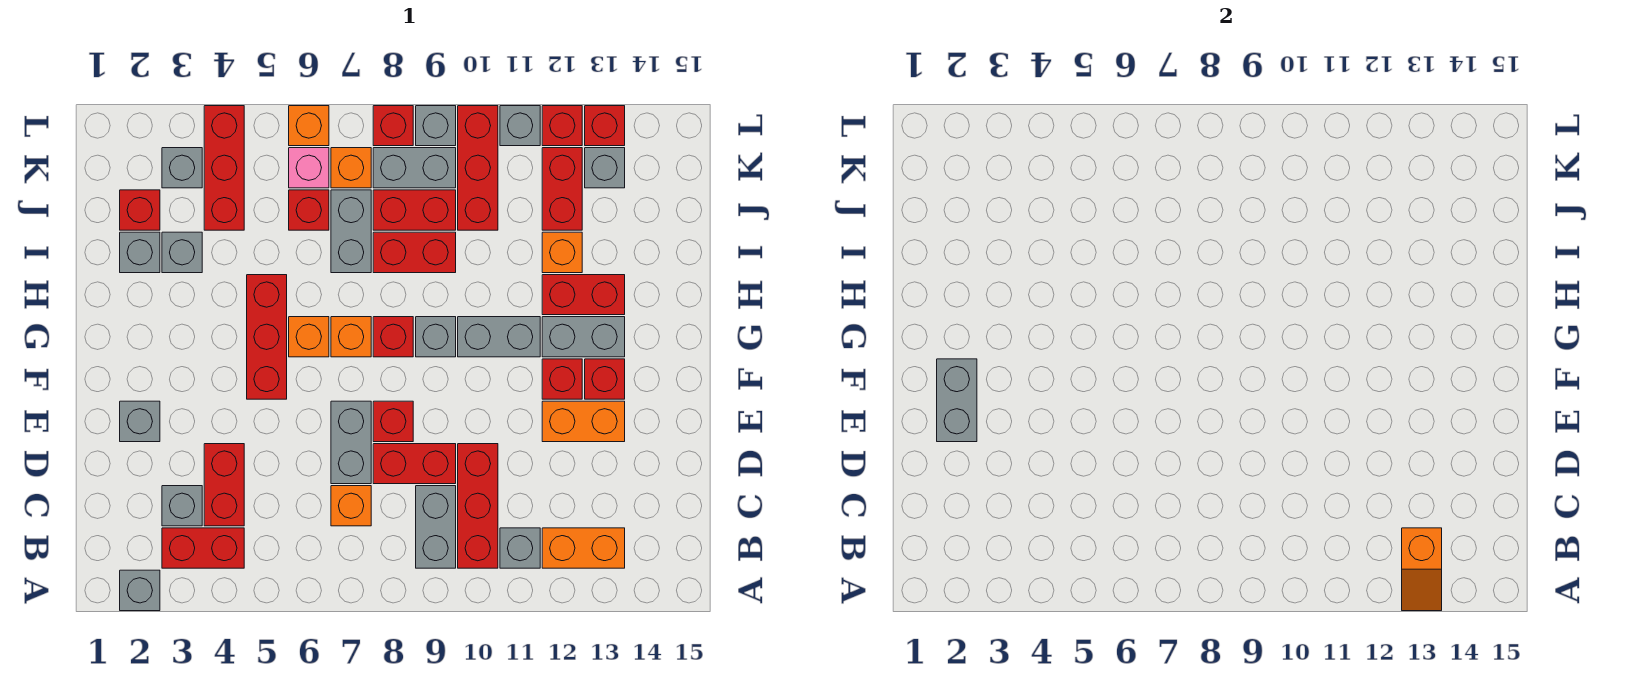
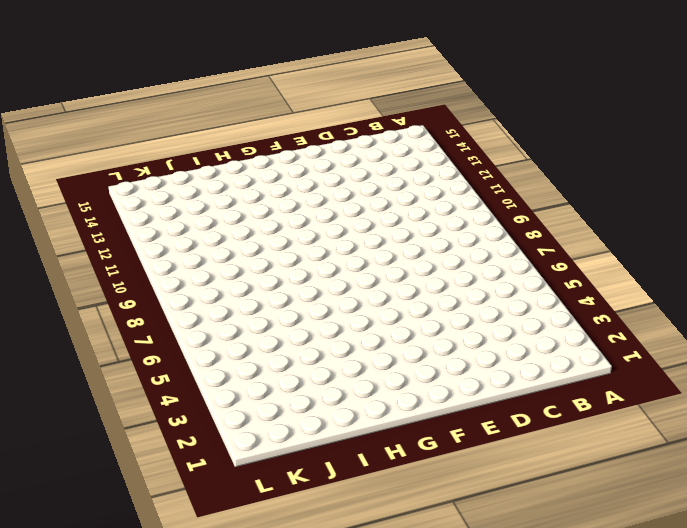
none -> grey 1x1 brick [120,570,160,611]
none -> red 1x2 brick [162,528,244,568]
none -> grey 1x2 brick [416,486,456,568]
none -> red 1x3 brick [458,444,498,568]

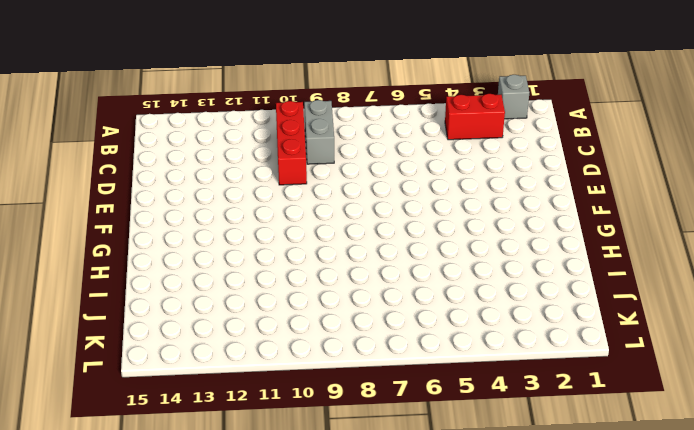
none -> grey 1x1 brick [500,528,540,568]
none -> orange 1x2 brick [542,528,625,568]
none -> grey 1x1 brick [162,486,202,526]
none -> red 1x2 brick [204,444,244,526]

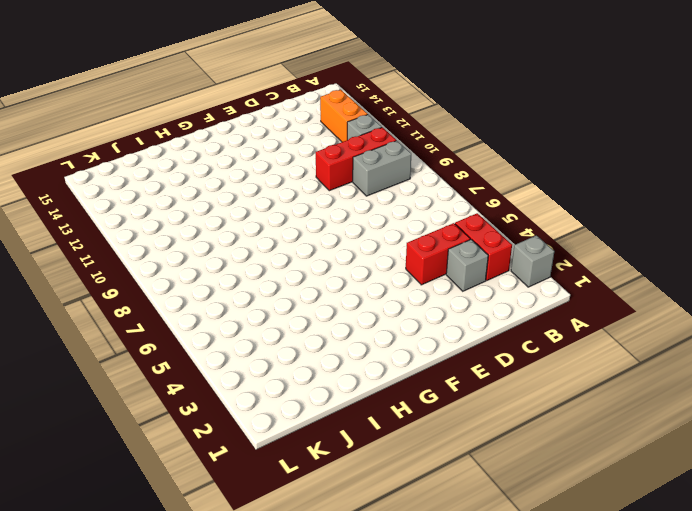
none -> orange 1x1 brick [331,486,371,526]
none -> grey 1x2 brick [331,401,371,484]
none -> red 1x2 brick [373,444,456,484]
none -> grey 1x1 brick [120,401,160,442]

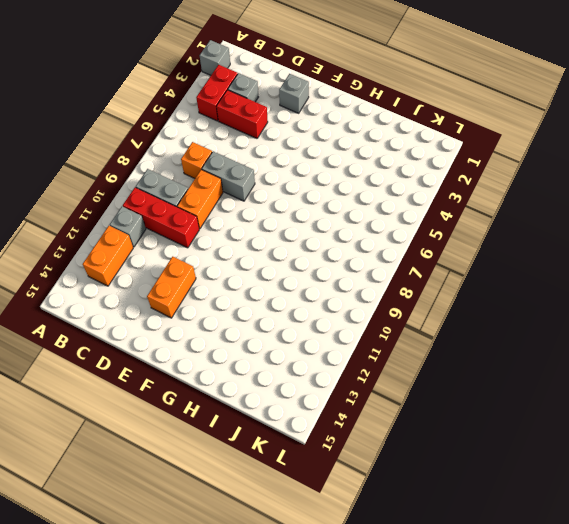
orange 1x2 brick [177,169,223,229] -> red 1x2 brick [373,444,456,484]
none -> red 1x1 brick [373,401,413,442]
none -> red 1x3 brick [247,275,287,399]
none -> red 1x1 brick [542,359,582,399]
none -> red 1x1 brick [585,359,625,399]

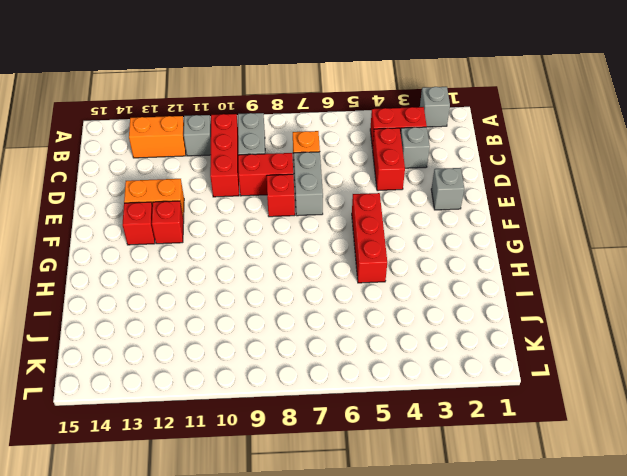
none -> orange 1x1 brick [289,317,329,357]
none -> orange 1x1 brick [331,317,371,357]
none -> red 1x1 brick [373,317,413,357]
none -> grey 1x1 brick [416,317,456,357]

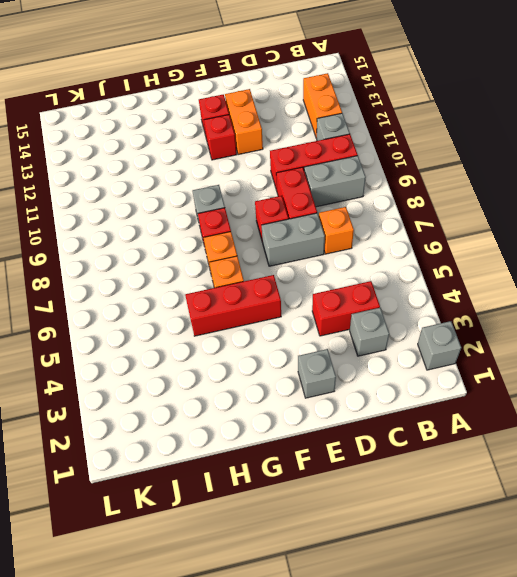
none -> red 1x2 brick [162,528,244,568]
none -> grey 1x2 brick [458,317,540,357]
none -> grey 1x2 brick [542,317,625,357]
none -> red 1x2 brick [542,275,625,315]

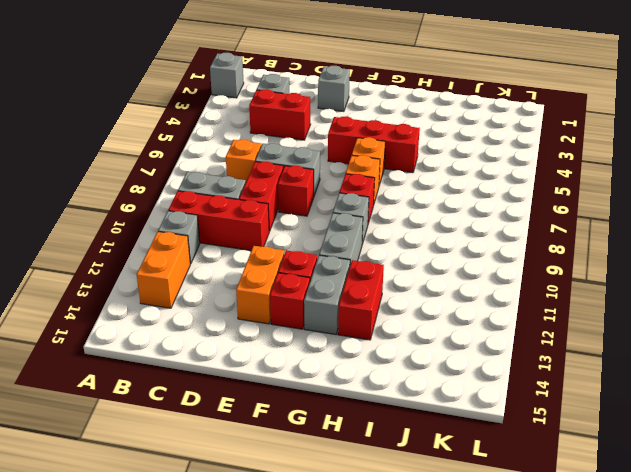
none -> red 1x2 brick [162,528,244,568]
none -> grey 1x1 brick [120,232,160,273]
none -> grey 1x1 brick [162,232,202,273]
none -> grey 1x2 brick [331,190,371,273]

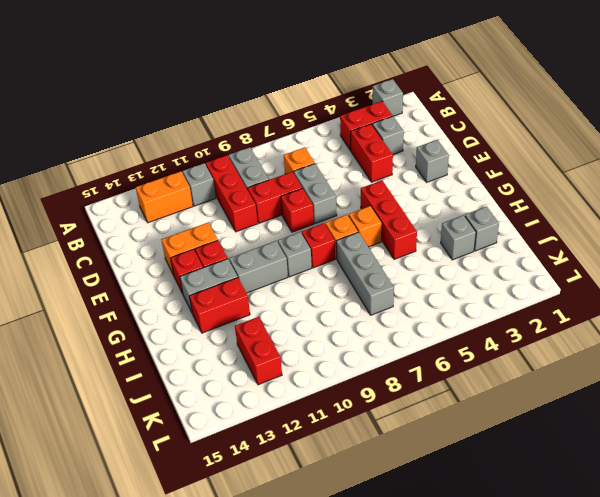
grey 1x3 brick [336,232,394,315] -> grey 1x2 brick [331,190,371,273]
none -> red 1x2 brick [373,232,456,273]
none -> orange 1x1 brick [542,232,582,273]
none -> red 1x1 brick [120,190,160,230]
none -> red 1x3 brick [204,106,244,230]

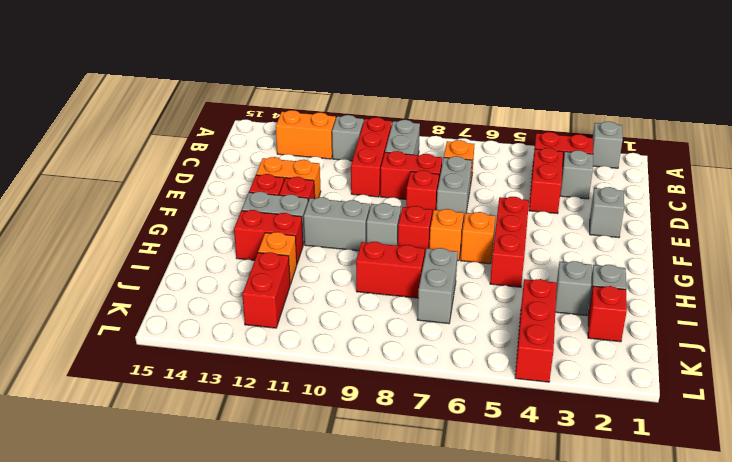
none -> red 1x1 brick [289,190,329,230]
none -> red 1x2 brick [373,190,456,230]
none -> red 1x3 brick [458,106,498,230]
none -> grey 1x1 brick [162,148,202,188]

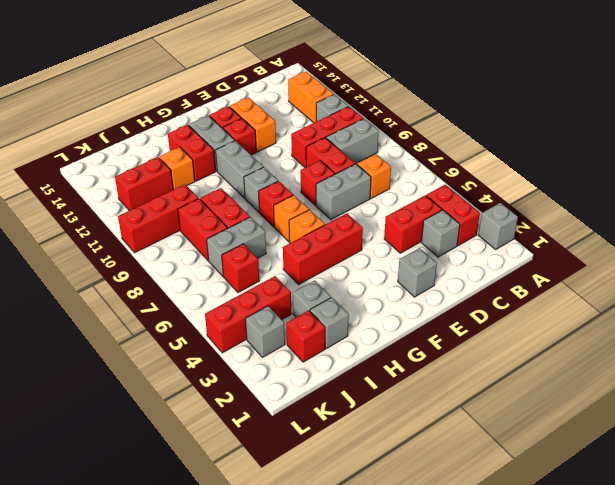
none -> pink 1x1 brick [289,148,329,188]
none -> orange 1x1 brick [331,148,371,188]
none -> grey 1x2 brick [373,148,456,188]
none -> grey 1x1 brick [585,148,625,188]

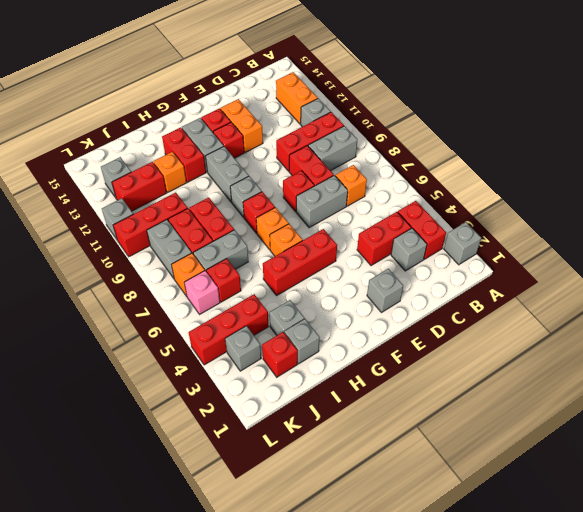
none -> orange 1x1 brick [289,106,329,146]
none -> red 1x1 brick [373,106,413,146]
none -> grey 1x1 brick [416,106,456,146]
none -> red 1x1 brick [542,106,582,146]

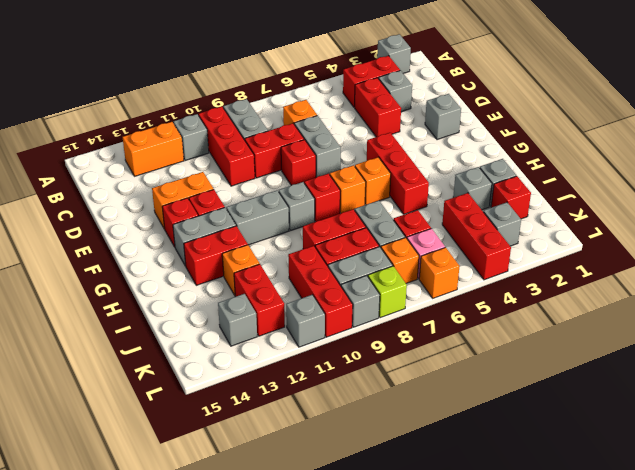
lime 1x1 brick [368,266,407,318] -> red 1x1 brick [373,106,413,146]
none -> red 1x1 brick [542,106,582,146]
none -> red 1x1 brick [585,106,625,146]
none -> orange 1x2 slope [1402,528,1442,611]
none -> grey 1x2 brick [937,359,977,442]

